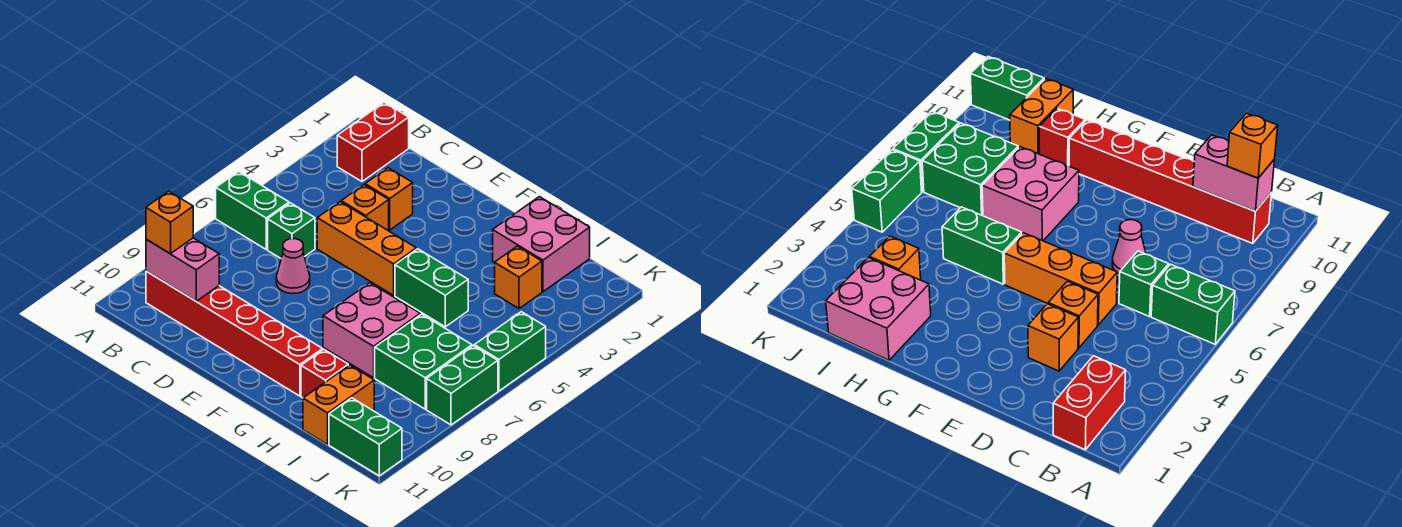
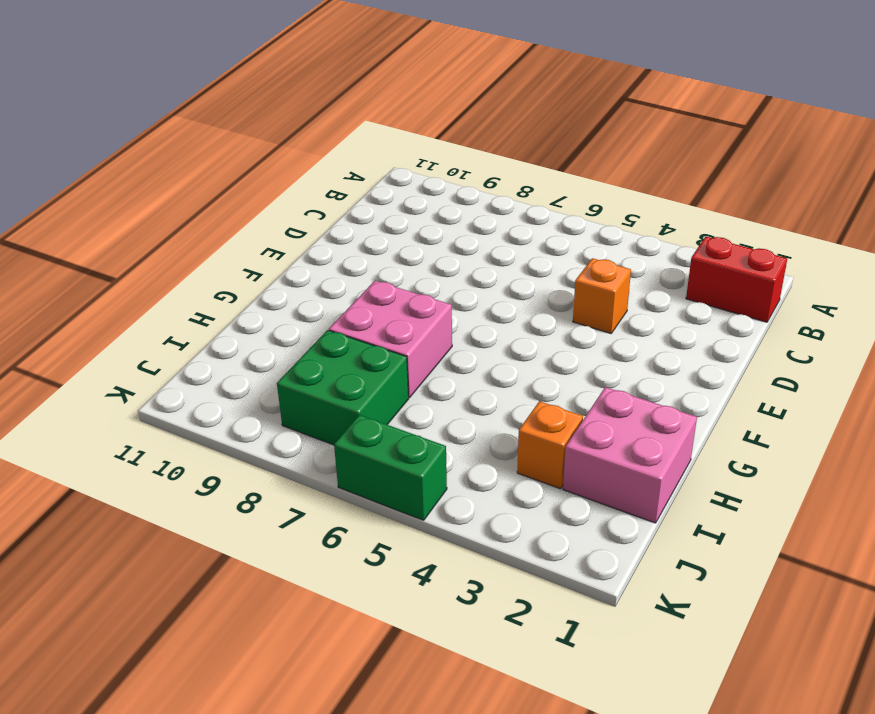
none -> green 1x2 brick [216,171,289,249]
none -> red 1x6 brick [146,271,323,396]
none -> green 1x1 brick [268,203,315,258]

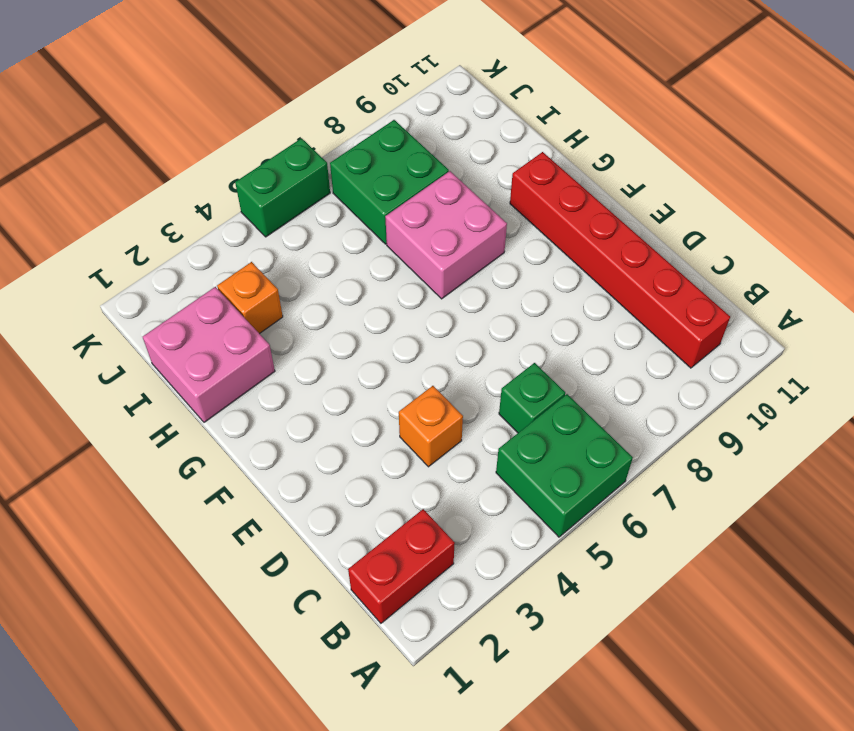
green 2x2 brick [496,394,633,537] -> green 1x2 brick [216,171,289,249]
none -> orange 1x1 brick [365,168,413,230]
none -> orange 1x3 brick [317,202,416,295]
none -> pink 1x1 cone [276,239,310,294]

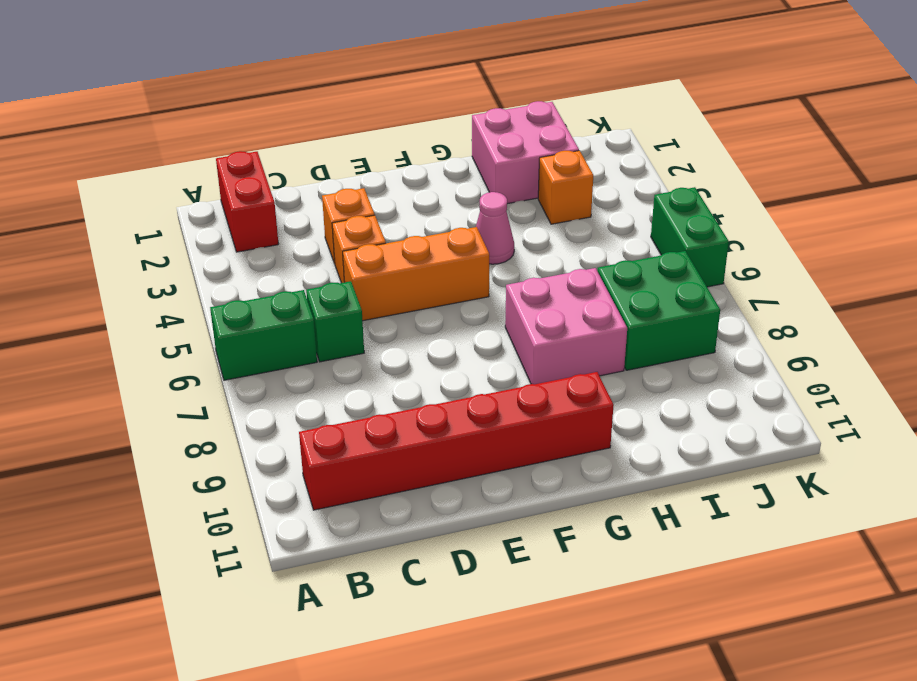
pink 1x1 cone [476,192,514,264] -> pink 1x1 cone moved to [276,239,310,294]
none -> green 1x2 brick [395,249,468,327]
none -> red 1x1 brick [301,350,348,398]
none -> orange 1x2 brick [303,365,374,444]

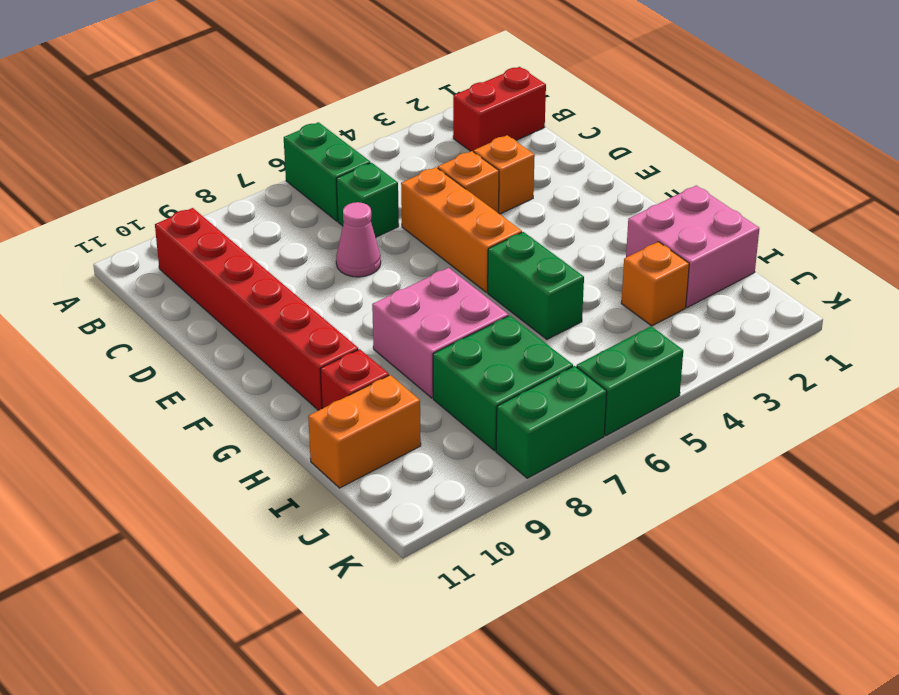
none -> green 1x2 brick [329,398,402,476]
none -> pink 1x2 brick [146,238,219,301]
none -> orange 1x1 brick [146,191,193,254]

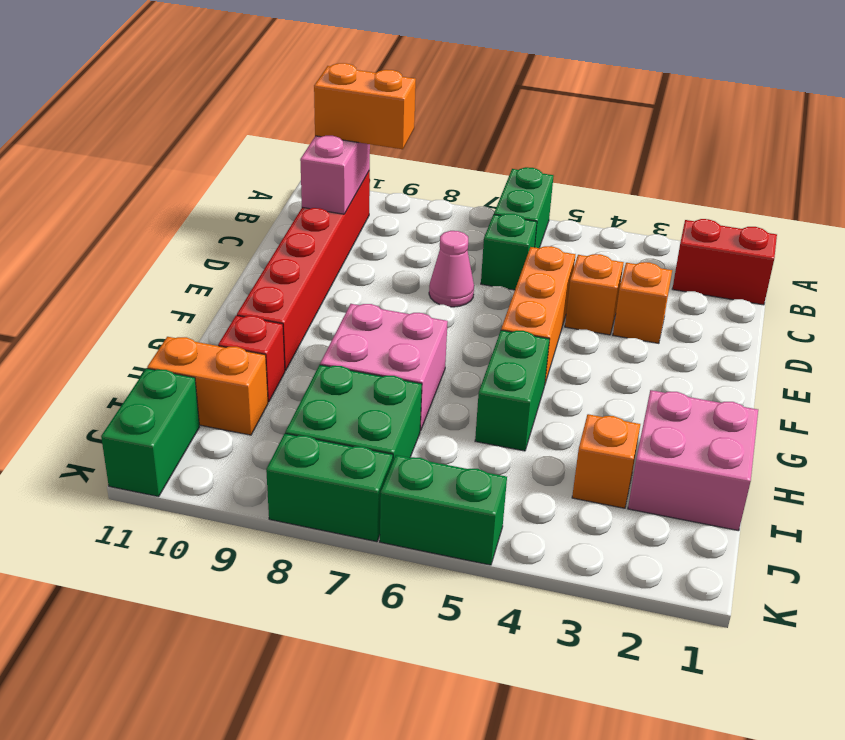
orange 1x2 brick [314,63,416,149] -> orange 1x1 brick [146,191,193,254]

